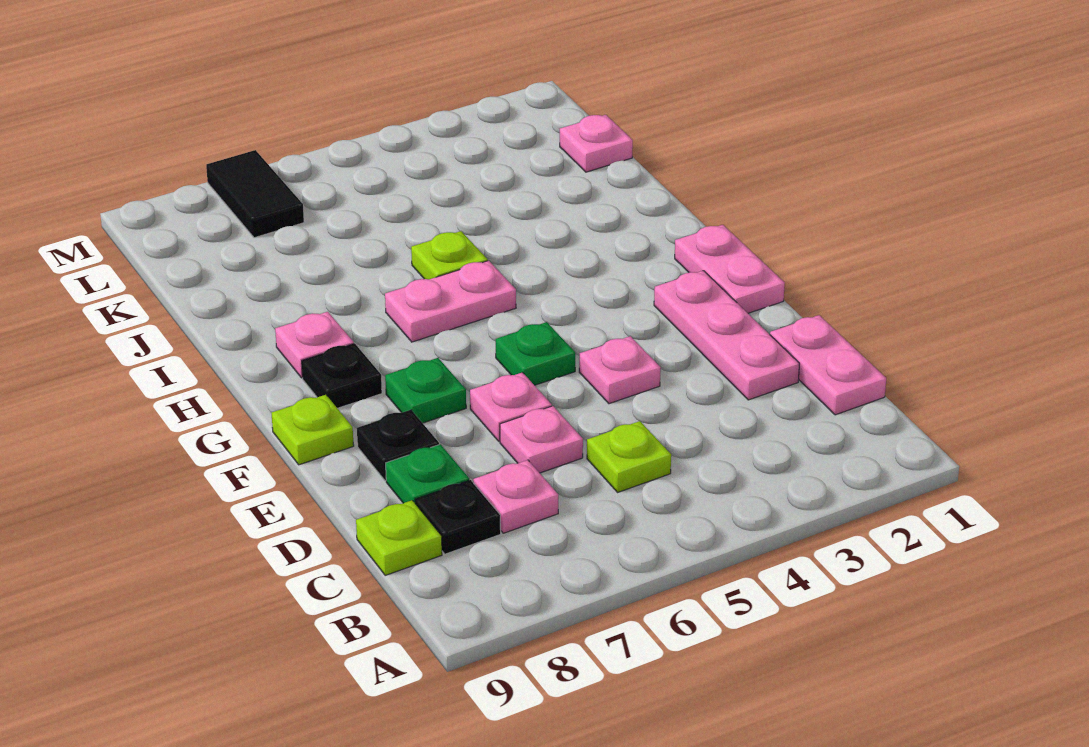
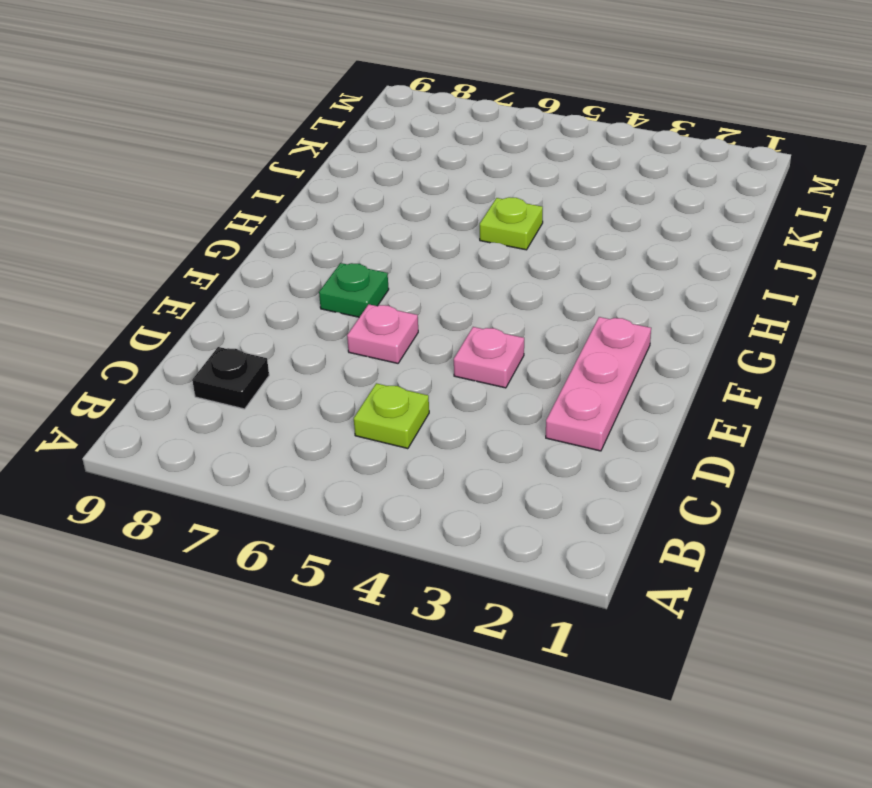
none -> pink 1x2 plate [770,315,886,415]
none -> pink 1x1 plate [473,460,558,533]
none -> lime 1x1 plate [356,500,442,575]

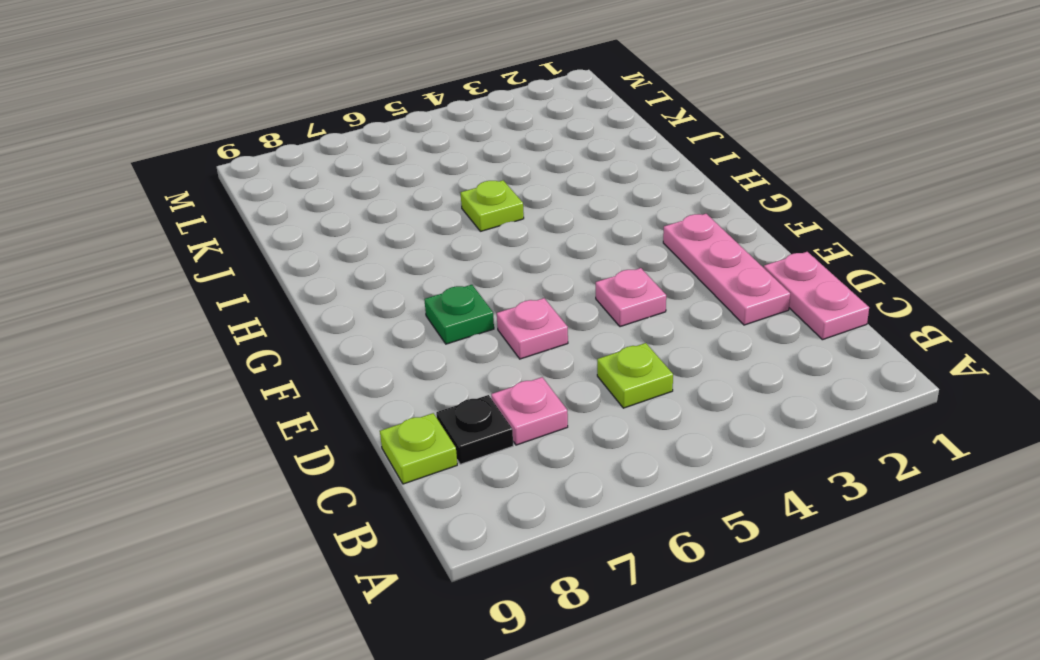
none -> pink 1x1 plate [500,406,583,473]
none -> green 1x1 plate [386,444,469,503]
none -> black 1x1 plate [357,410,439,481]

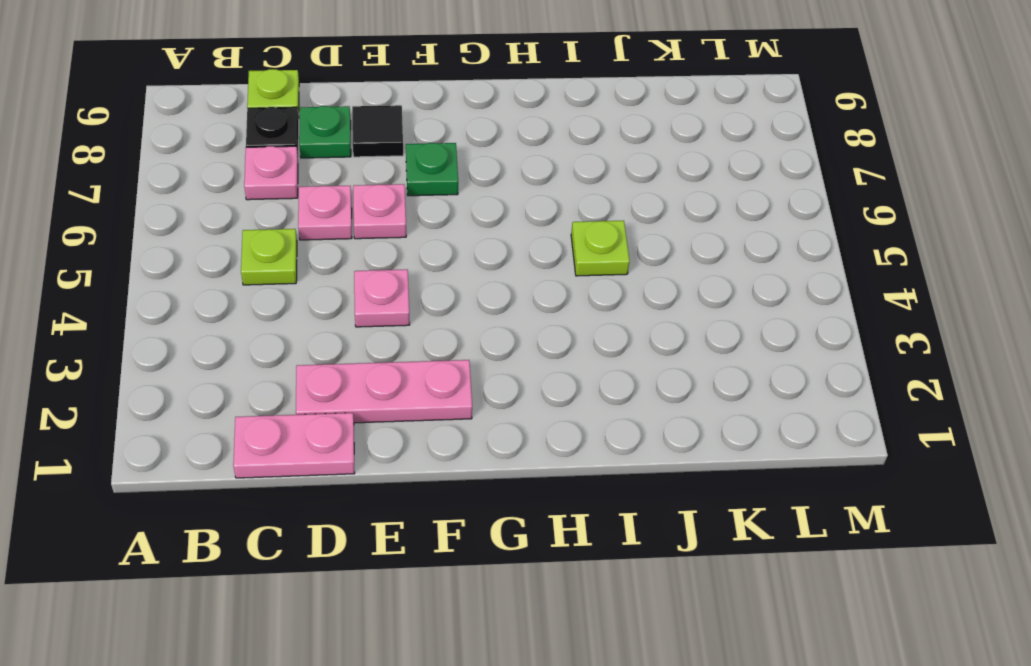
black 1x1 tile [352,105,403,157] -> black 1x1 plate [357,410,439,481]
none -> pink 1x2 plate [675,225,785,313]
none -> green 1x1 plate [496,322,575,385]
none -> lime 1x1 plate [272,395,354,465]

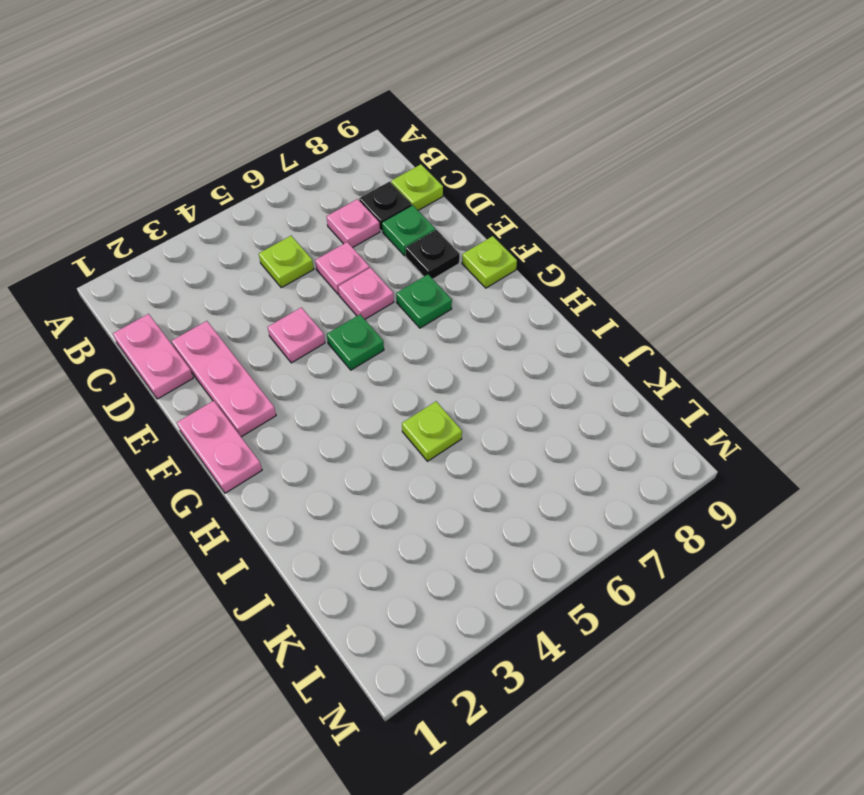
none -> black 1x1 plate [302,343,382,408]
none -> pink 1x2 plate [385,261,516,342]
none -> pink 1x1 plate [275,312,354,378]

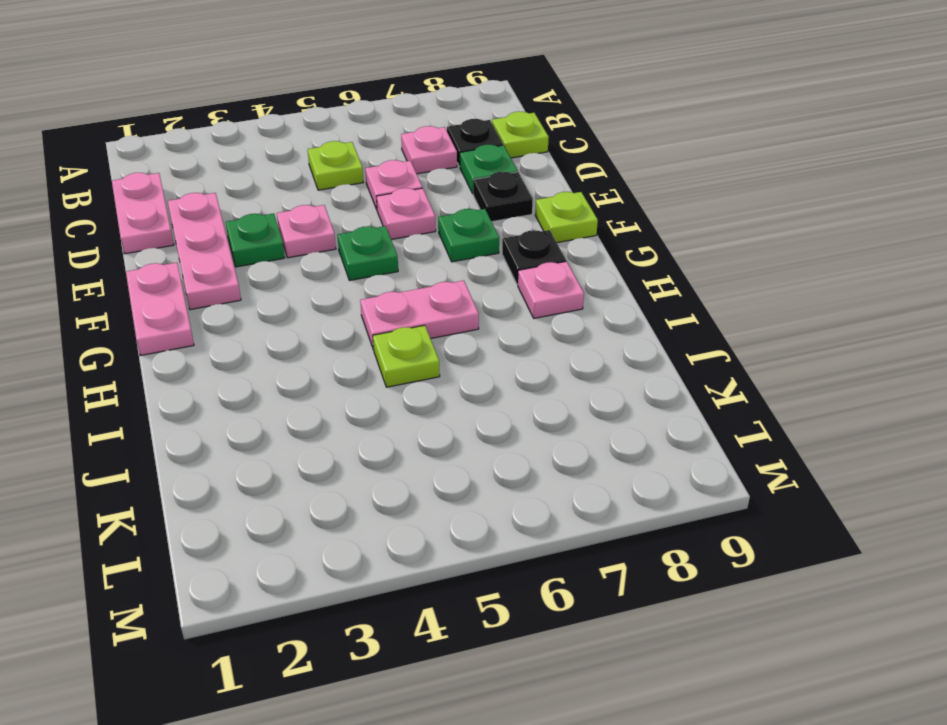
green 1x1 plate [226,214,285,267] -> none
none -> pink 1x1 plate [560,115,633,172]
none -> black 1x2 tile [206,150,304,238]

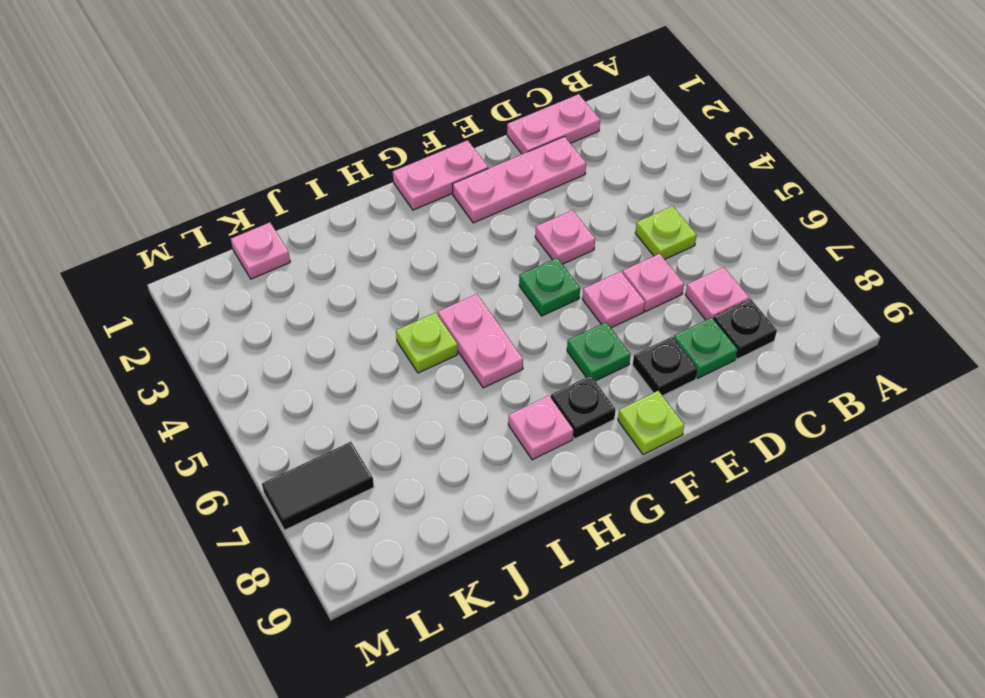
none -> lime 1x1 plate [356,500,442,575]

